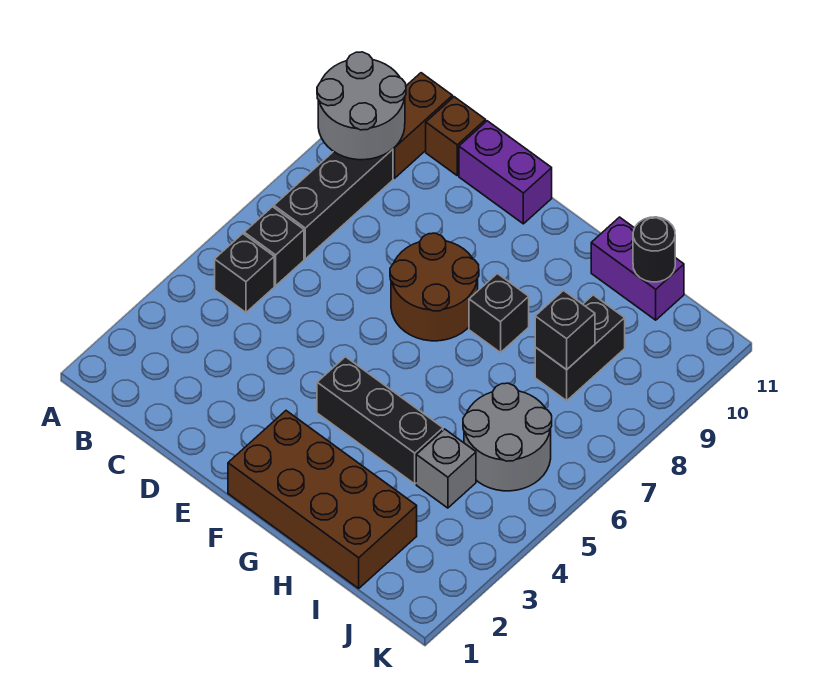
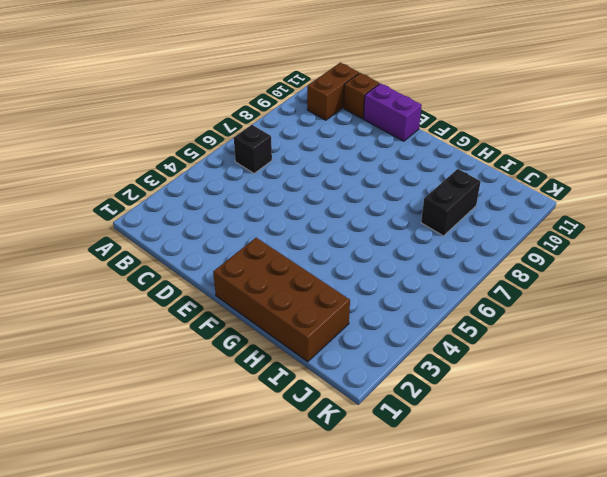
none -> black 1x1 brick [215,234,274,312]
none -> black 1x3 brick [274,149,393,259]
none -> brown 2x2 round brick [390,233,479,341]

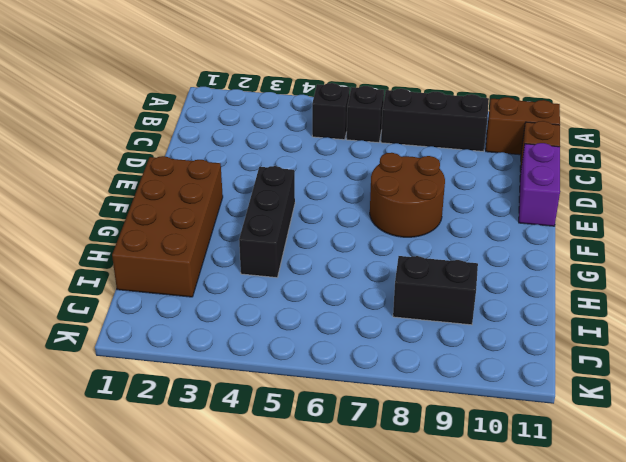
none -> black 1x1 brick [469,274,529,353]
none -> purple 1x2 brick [591,217,684,320]
none -> grey 1x1 brick [416,429,476,508]

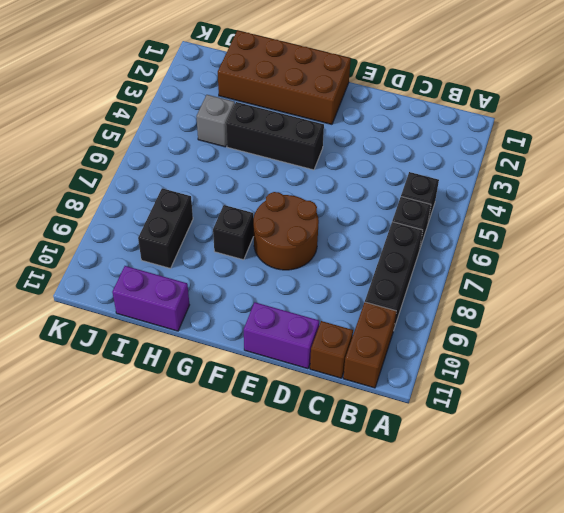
none -> grey 2x2 round brick [463,383,552,491]
none -> grey 2x2 round brick [317,52,406,160]
none -> black 1x1 brick [535,291,595,370]

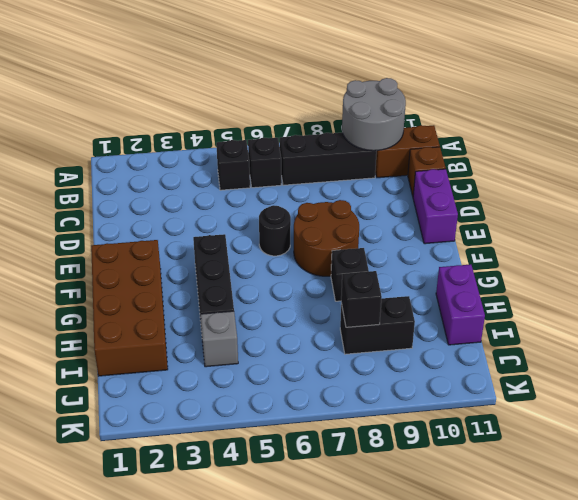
black 1x1 round brick [259,205,291,256] -> black 1x1 round brick moved to [633,217,675,282]
none -> grey 2x2 round brick [463,383,552,491]

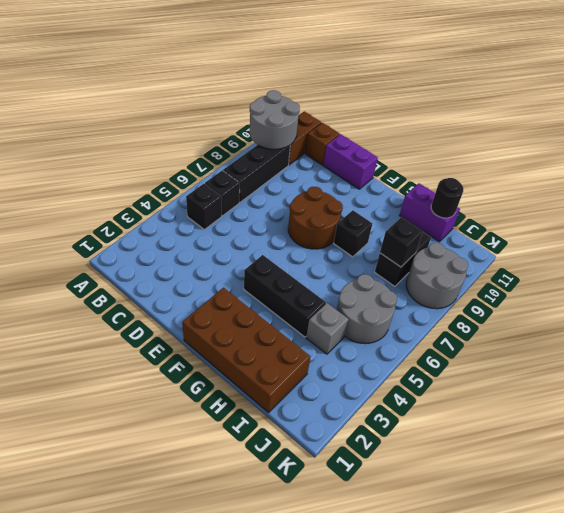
grey 2x2 round brick [406,243,468,309] -> none

